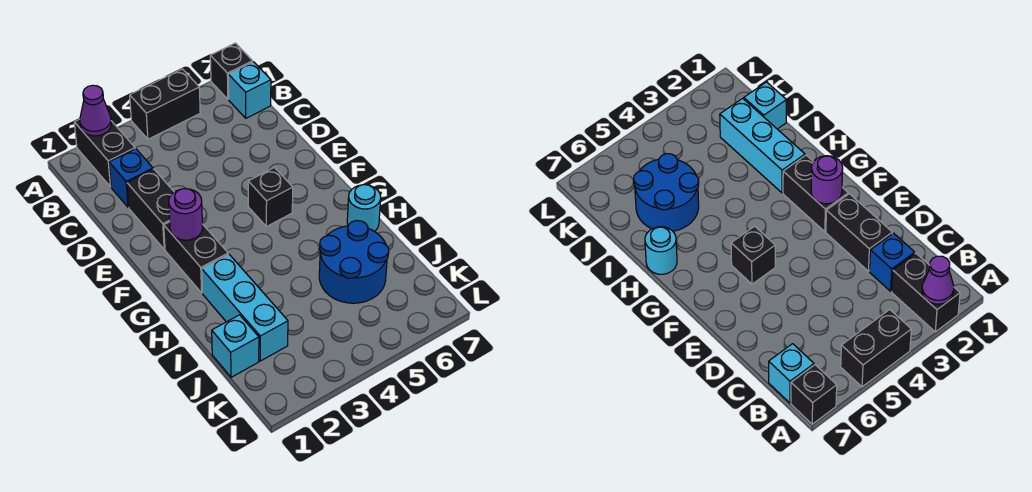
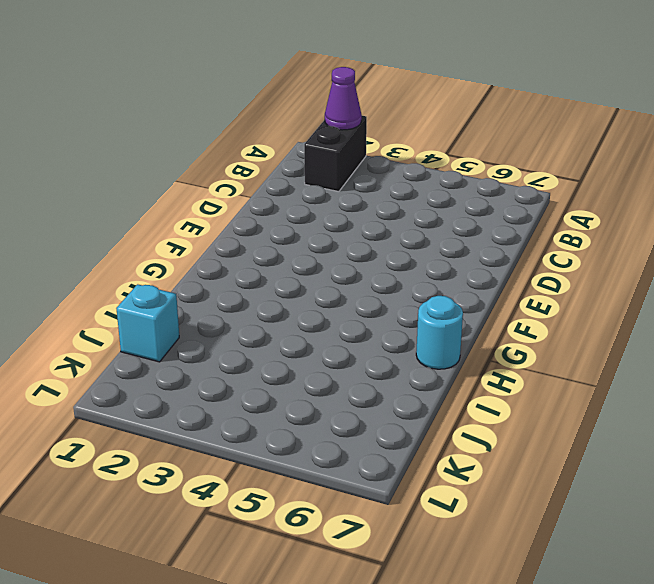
none -> black 1x2 brick [130,69,200,139]
none -> black 1x1 brick [210,43,253,99]
none -> cyan 1x1 brick [228,62,271,118]

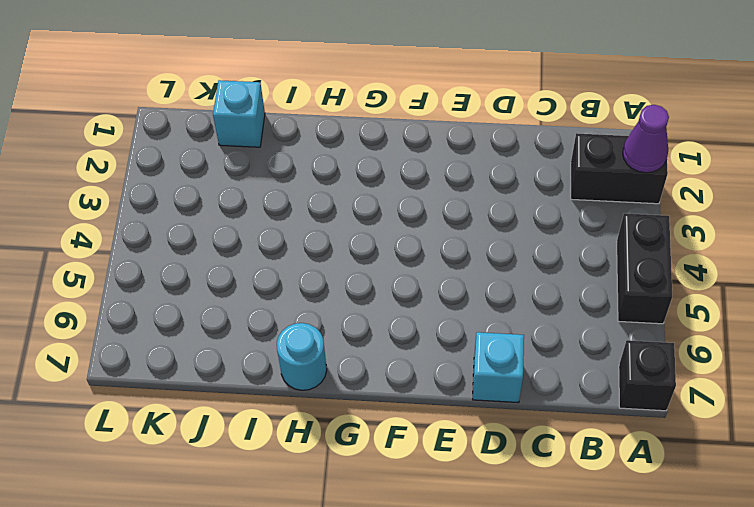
cyan 1x1 brick [473,332,524,403] -> cyan 1x1 brick moved to [228,62,271,118]
none -> blue 1x1 brick [109,149,153,207]
none -> black 1x2 brick [127,169,174,249]
none -> black 1x2 brick [164,222,228,293]

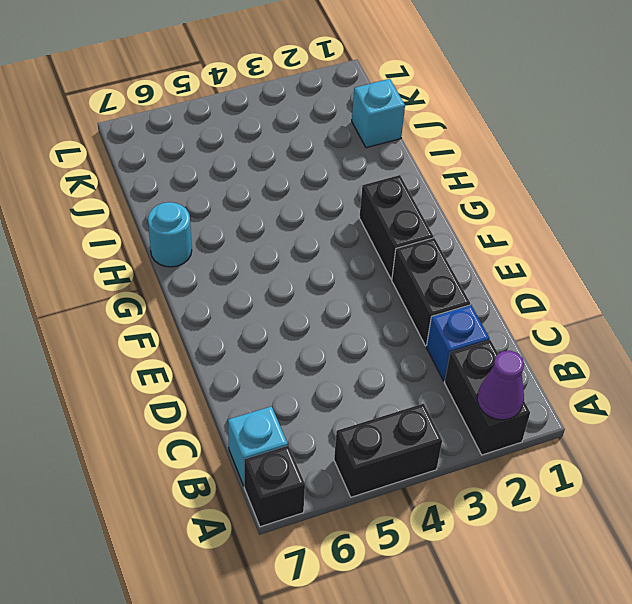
none -> black 1x1 brick [248,168,293,227]
none -> cyan 1x3 brick [202,254,288,361]
none -> blue 2x2 round brick [319,221,389,303]

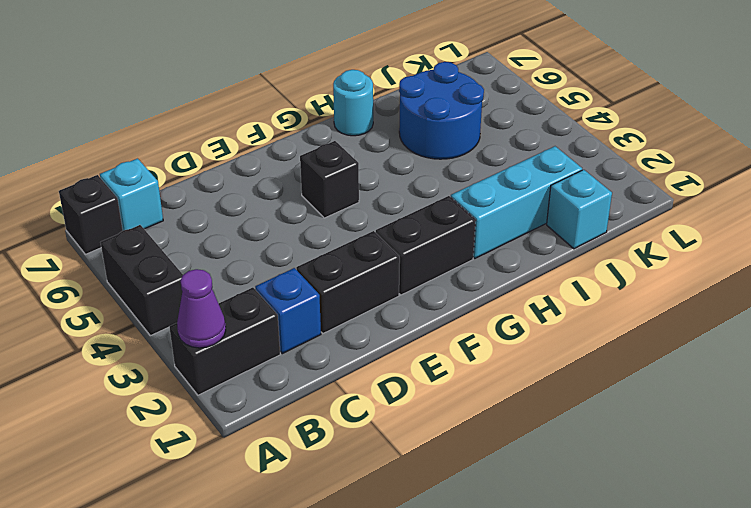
none -> purple 1x1 round brick [169,189,203,240]

